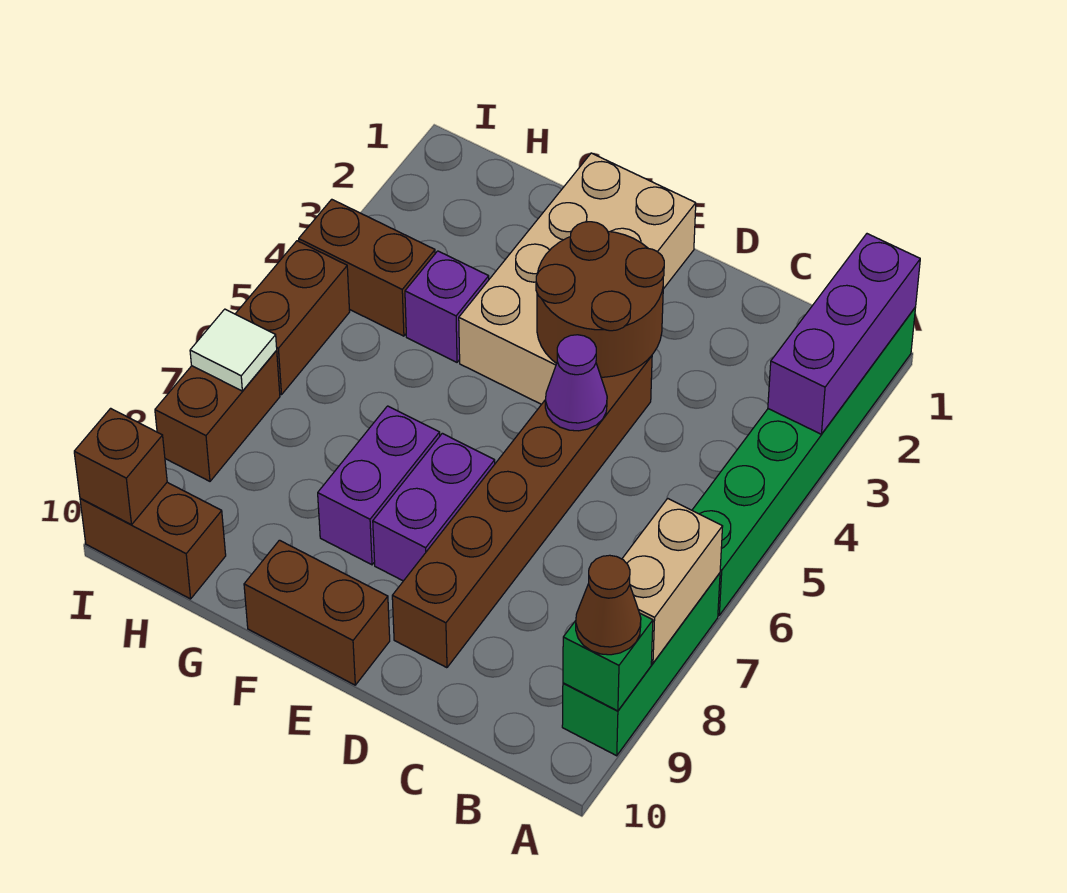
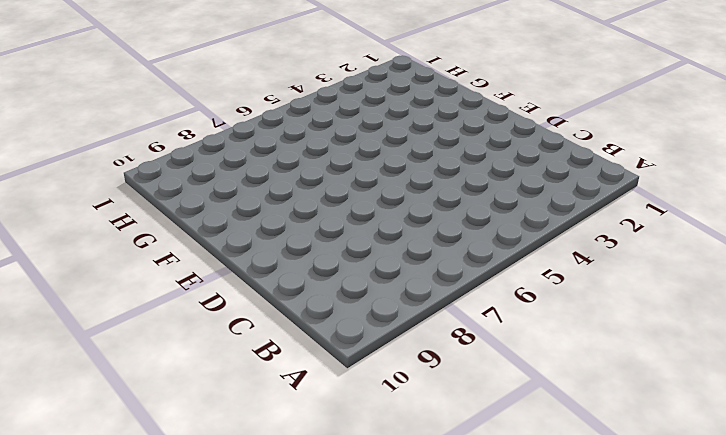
none -> green 1x6 brick [692,307,916,615]
none -> green 1x3 brick [562,573,720,756]
none -> brown 1x6 brick [392,356,652,668]

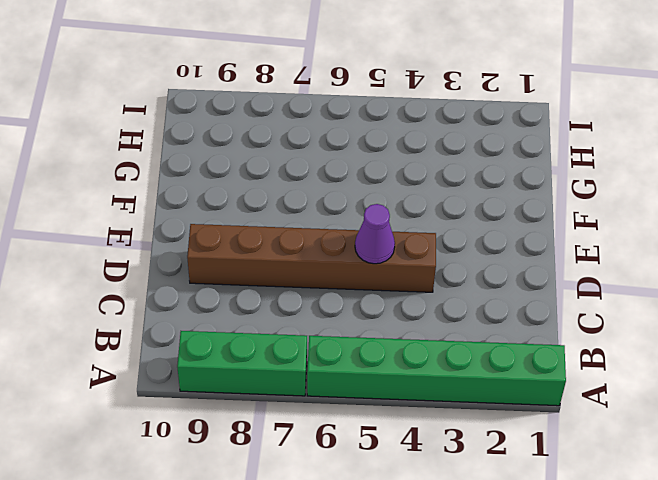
none -> tan 2x4 brick [459,153,696,404]
none -> purple 1x2 brick [373,433,495,581]
none -> brown 1x2 brick [244,540,390,685]

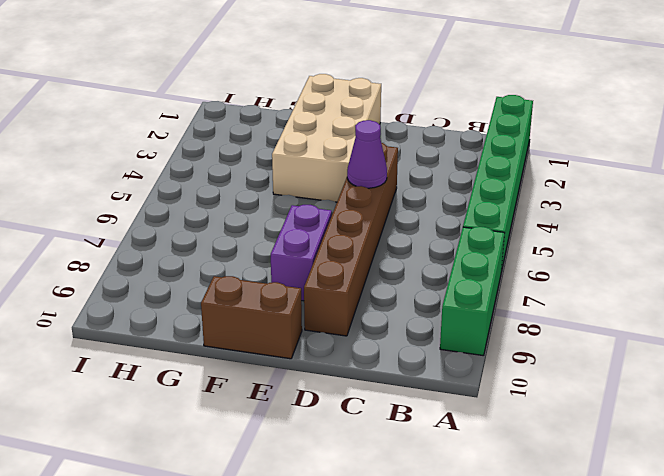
none -> purple 1x2 brick [318,406,440,565]
none -> purple 1x1 brick [405,251,489,362]
none -> brown 1x2 brick [299,199,435,336]

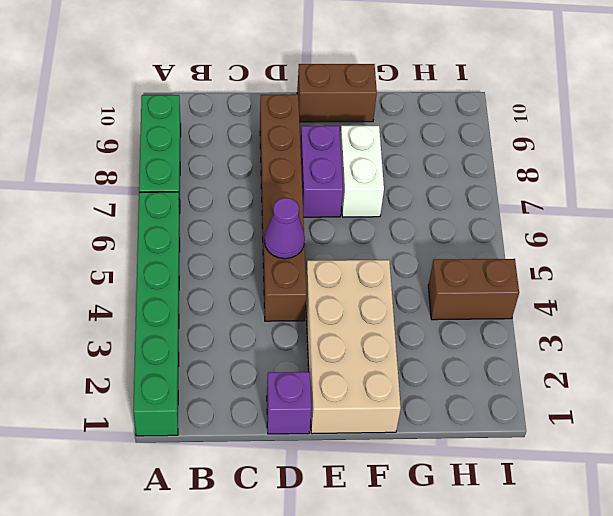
purple 1x1 brick [267,372,311,434] -> purple 1x1 brick moved to [405,251,489,362]
white 1x2 brick [340,126,384,217] -> purple 1x2 brick [318,406,440,565]
none -> brown 1x2 brick [80,482,226,599]
none -> brown 1x2 brick [236,241,350,395]
none -> brown 1x2 brick [155,351,280,481]

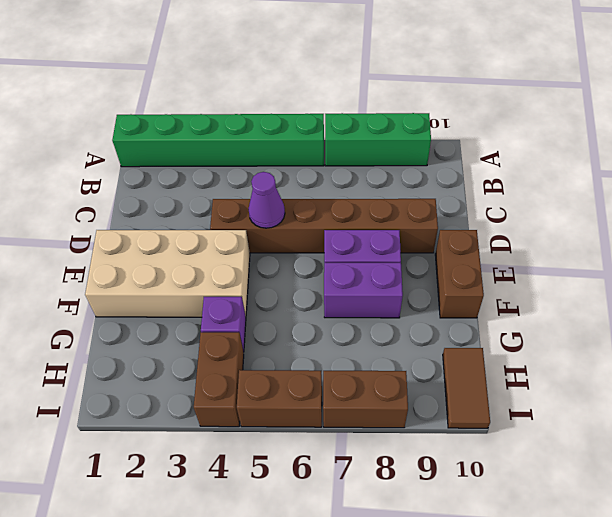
brown 1x2 tile [443,348,490,428] -> brown 1x2 brick [80,482,226,599]
none -> purple 1x3 brick [768,234,920,434]
none -> tan 1x2 brick [622,498,723,663]
none -> green 1x1 brick [563,613,653,711]

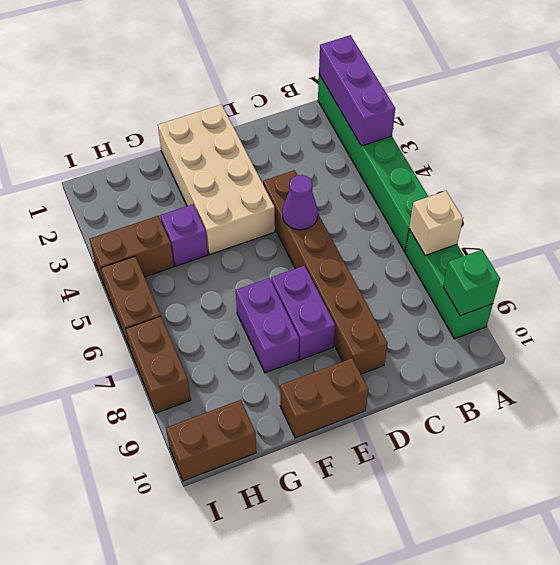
tan 1x1 brick [409,191,463,255] -> tan 1x2 brick [622,498,723,663]
none -> brown 2x2 round brick [536,222,664,377]
none -> white 1x1 tile [190,309,277,391]
none -> brown 1x1 brick [74,408,167,525]

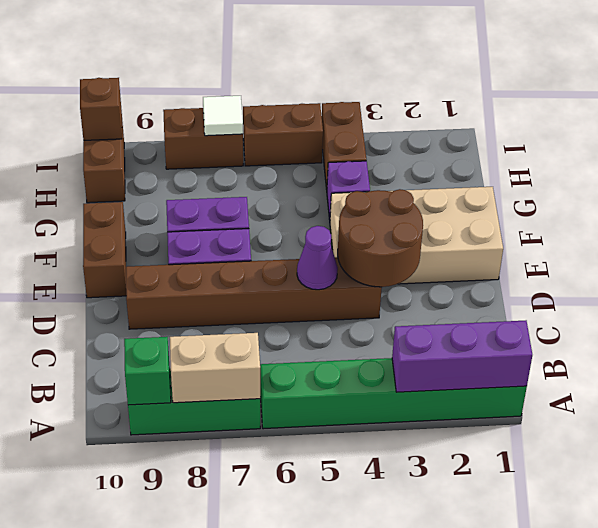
none -> brown 1x1 cone [576,555,641,655]

